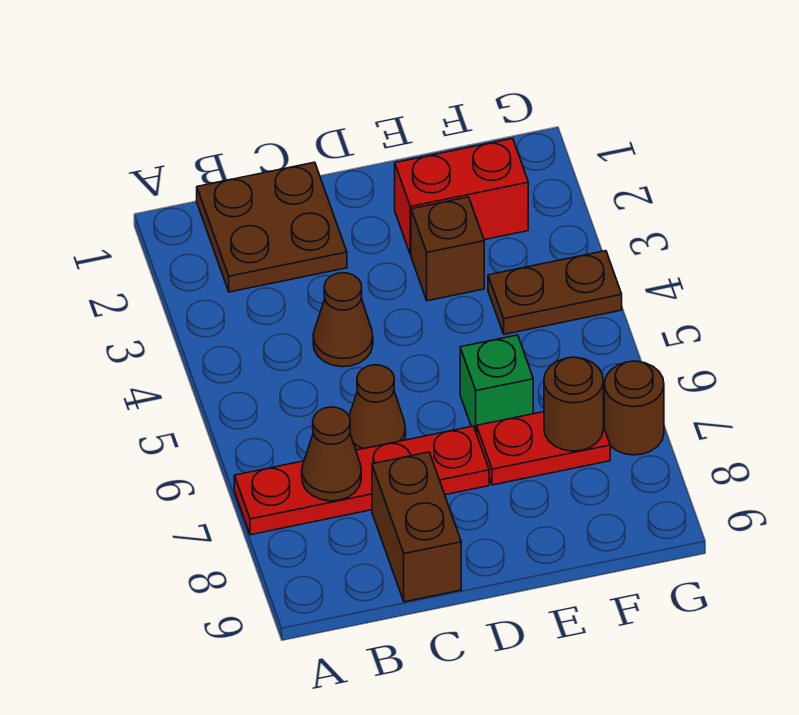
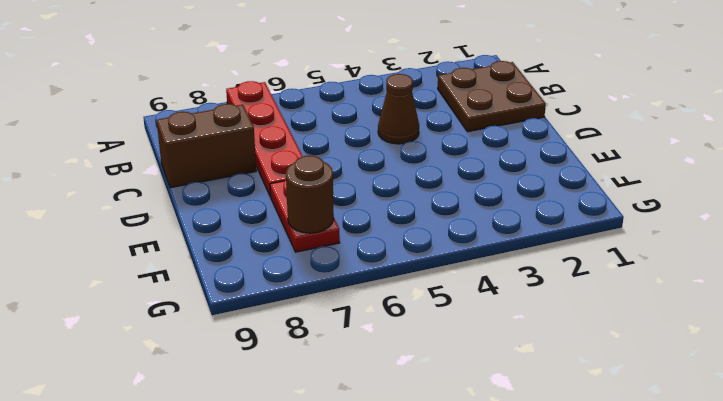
none -> brown 1x1 cone [349,365,406,450]
none -> red 1x2 brick [395,138,528,255]
none -> brown 1x1 brick [411,197,484,301]

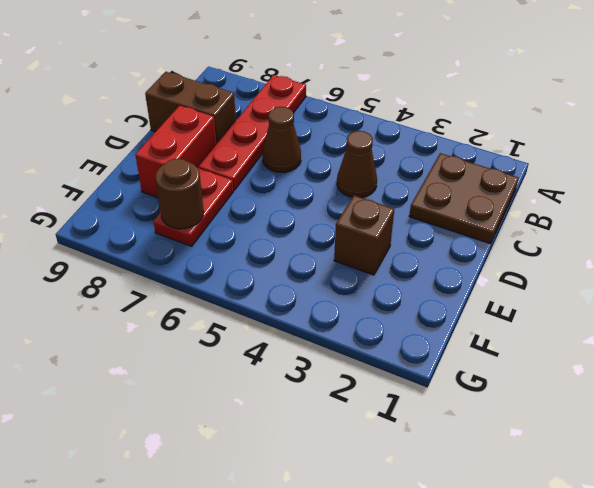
red 1x2 brick [135,105,216,198] -> red 1x2 brick moved to [395,138,528,255]
none -> green 1x1 brick [460,335,533,434]
none -> brown 1x2 plate [488,251,622,334]
none -> brown 1x1 round brick [604,361,664,455]

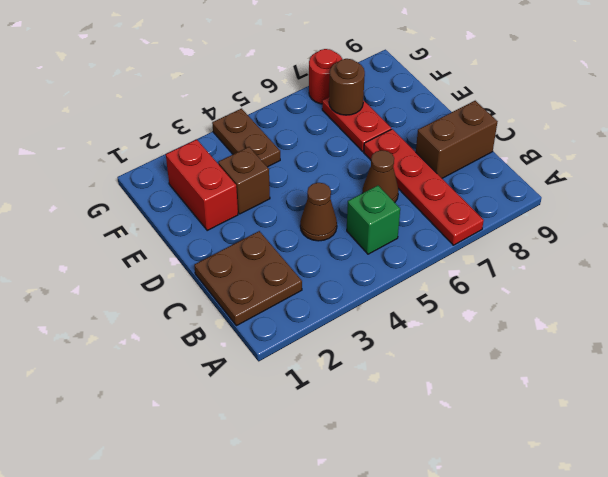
green 1x1 brick [347,185,400,254] -> green 1x1 brick moved to [460,335,533,434]
red 1x1 round brick [309,49,342,104] -> brown 1x1 round brick [604,361,664,455]
none -> brown 1x1 cone [302,407,361,501]

